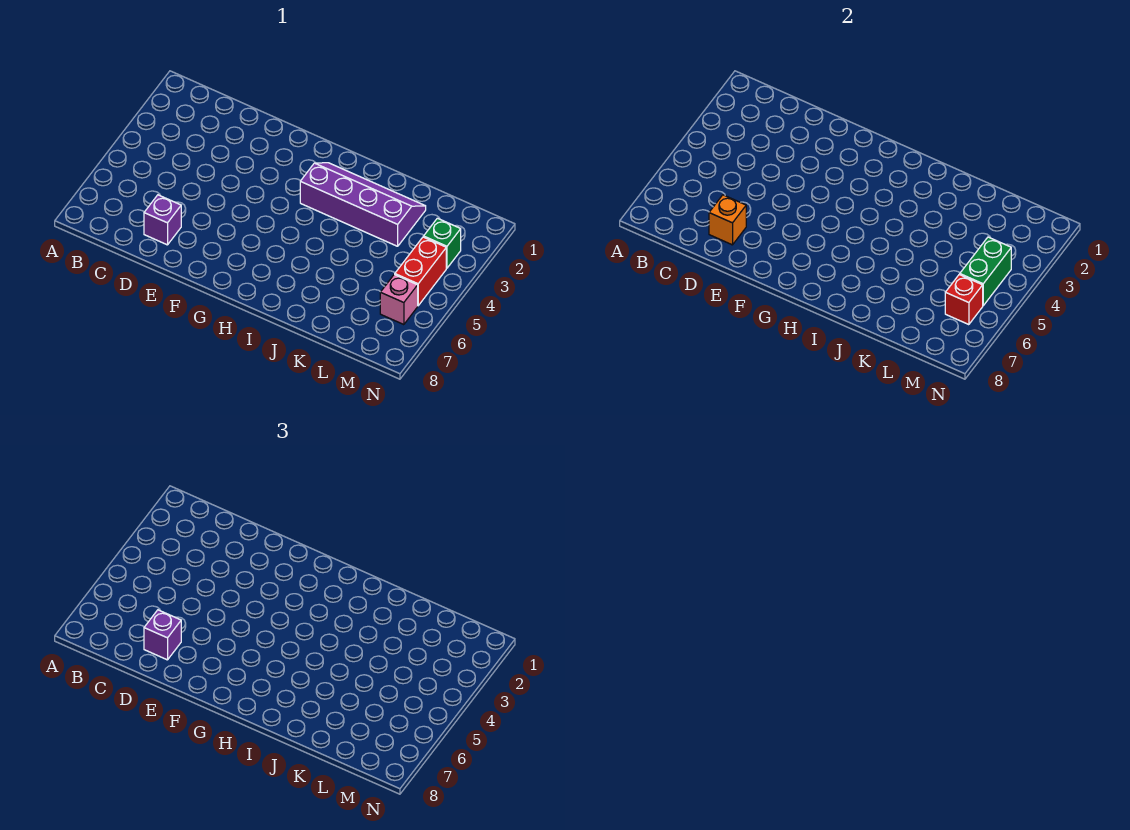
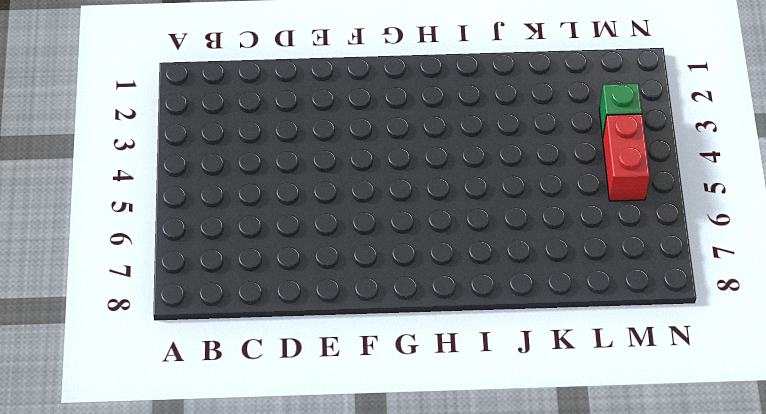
none -> purple 1x1 brick [144,195,181,245]
none -> purple 2x4 slope [300,163,426,246]

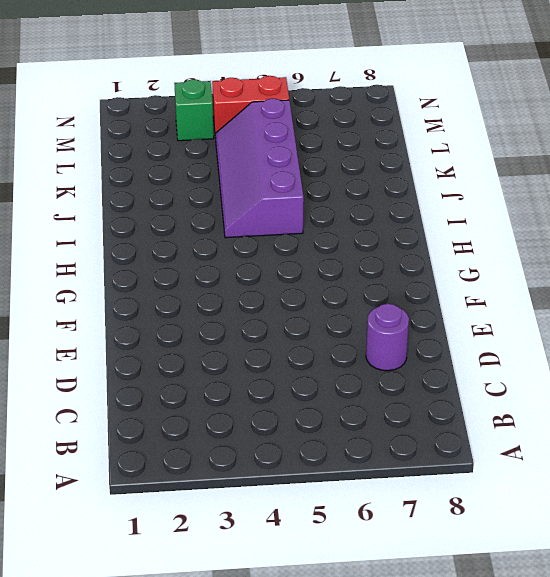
purple 1x1 round brick [366,304,409,371] -> purple 1x1 brick [144,195,181,245]
purple 2x4 slope [215,99,304,238] -> purple 2x4 slope moved to [300,163,426,246]
none -> pink 1x1 brick [380,274,418,325]
none -> orange 1x1 brick [709,195,746,245]

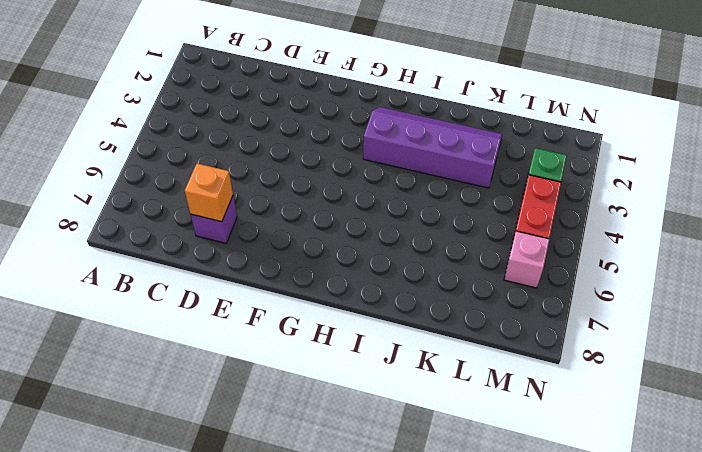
none -> green 1x2 brick [960,237,1011,306]
none -> red 1x1 brick [945,274,983,325]

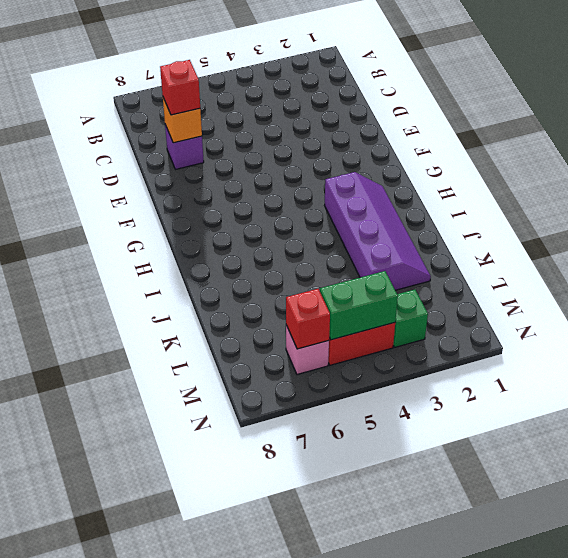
red 1x1 brick [160,60,200,115] -> purple 1x1 brick [144,610,181,660]

